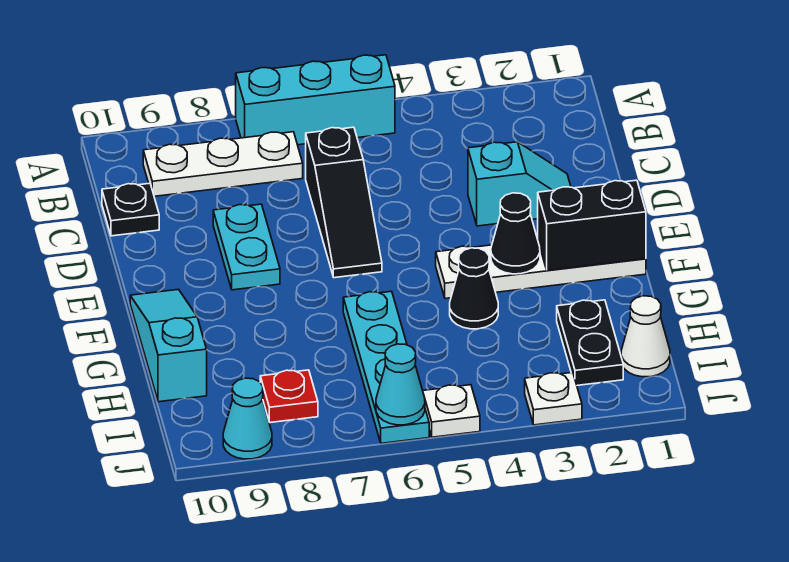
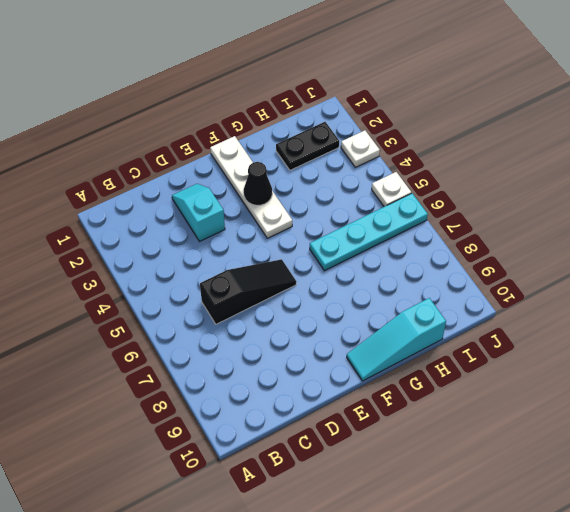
none -> cyan 1x3 brick [236,55,395,145]
none -> white 1x3 plate [143,132,303,196]
none -> black 1x1 plate [102,183,159,236]

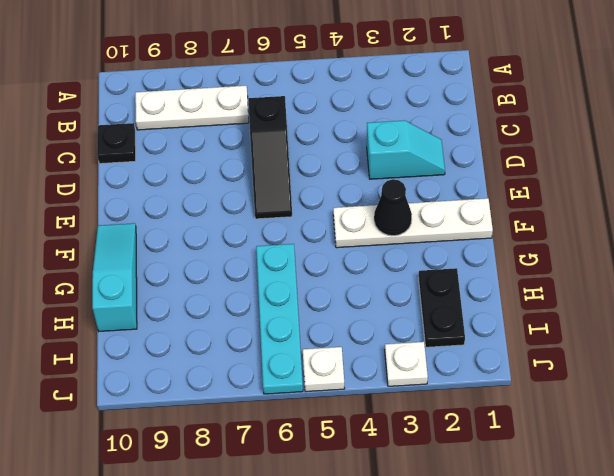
none -> cyan 1x3 brick [236,55,395,145]
none -> cyan 1x2 plate [213,204,280,290]
none -> black 1x1 cone [450,248,498,329]

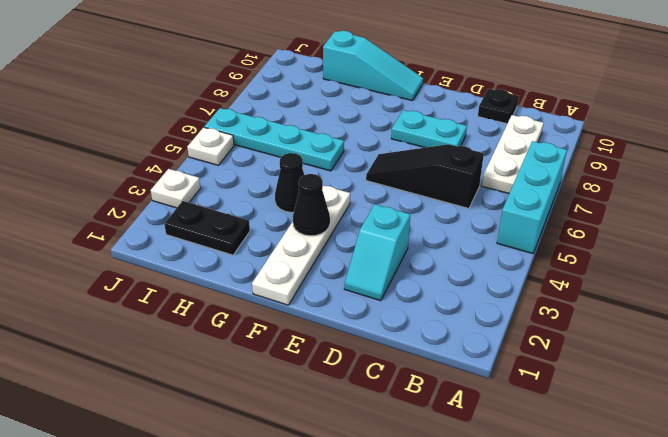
none -> white 1x1 cone [621,296,670,377]
none -> red 1x1 plate [260,370,318,423]
none -> cyan 1x1 cone [223,378,272,459]

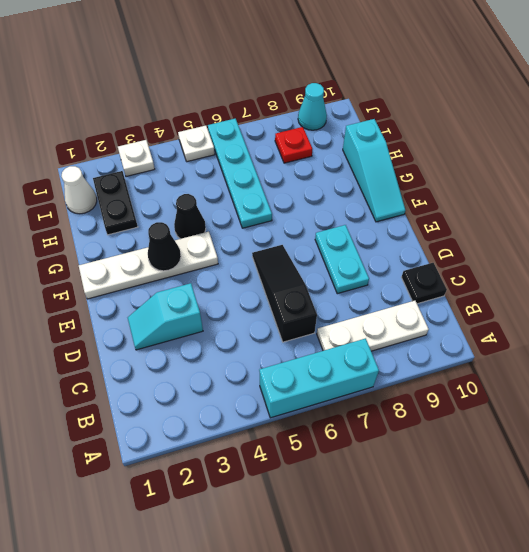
none -> black 1x2 brick [538,180,646,270]
none -> cyan 1x1 cone [376,344,425,425]

